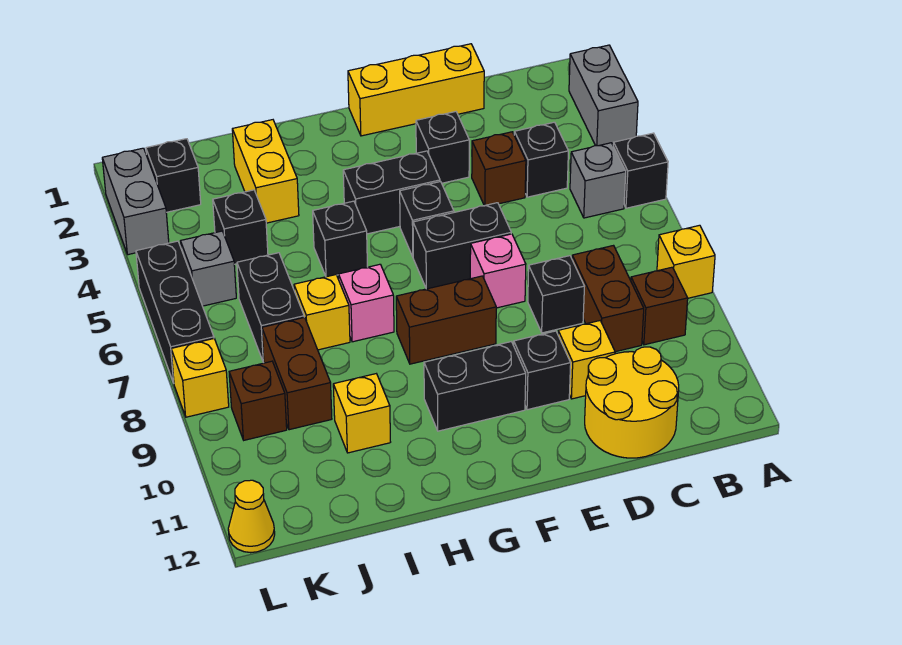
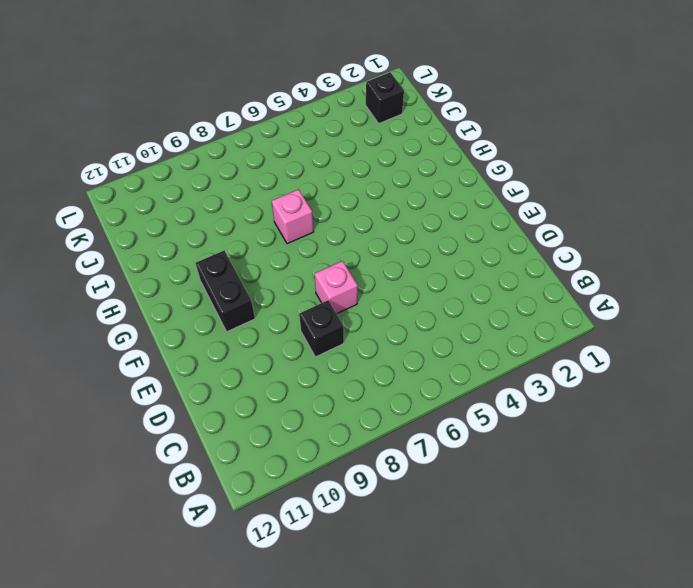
none -> grey 1x2 brick [569,45,638,146]
none -> black 1x1 brick [613,133,668,208]
none -> yellow 1x1 brick [657,225,715,298]
none -> grey 1x1 brick [570,143,626,218]

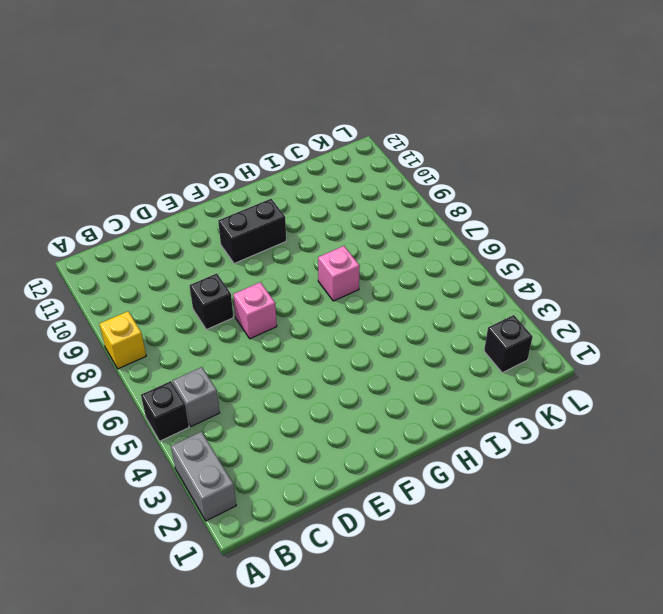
none -> brown 1x1 brick [631,267,688,345]
none -> black 1x1 brick [514,122,568,197]
none -> brown 1x2 brick [572,246,644,352]
none -> yellow 2x2 round brick [585,347,679,458]

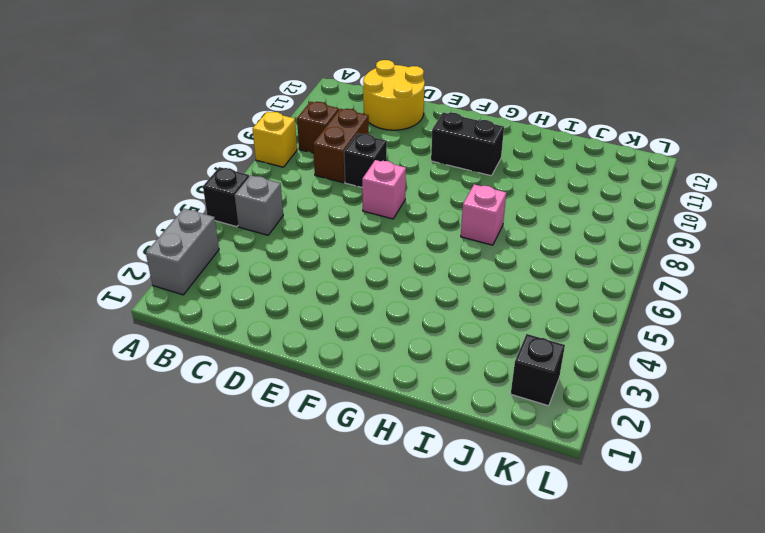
none -> black 1x1 brick [514,122,568,197]
none -> yellow 1x3 brick [348,44,484,136]
none -> brown 1x1 brick [472,132,526,206]
none -> yellow 1x1 brick [558,321,615,399]

